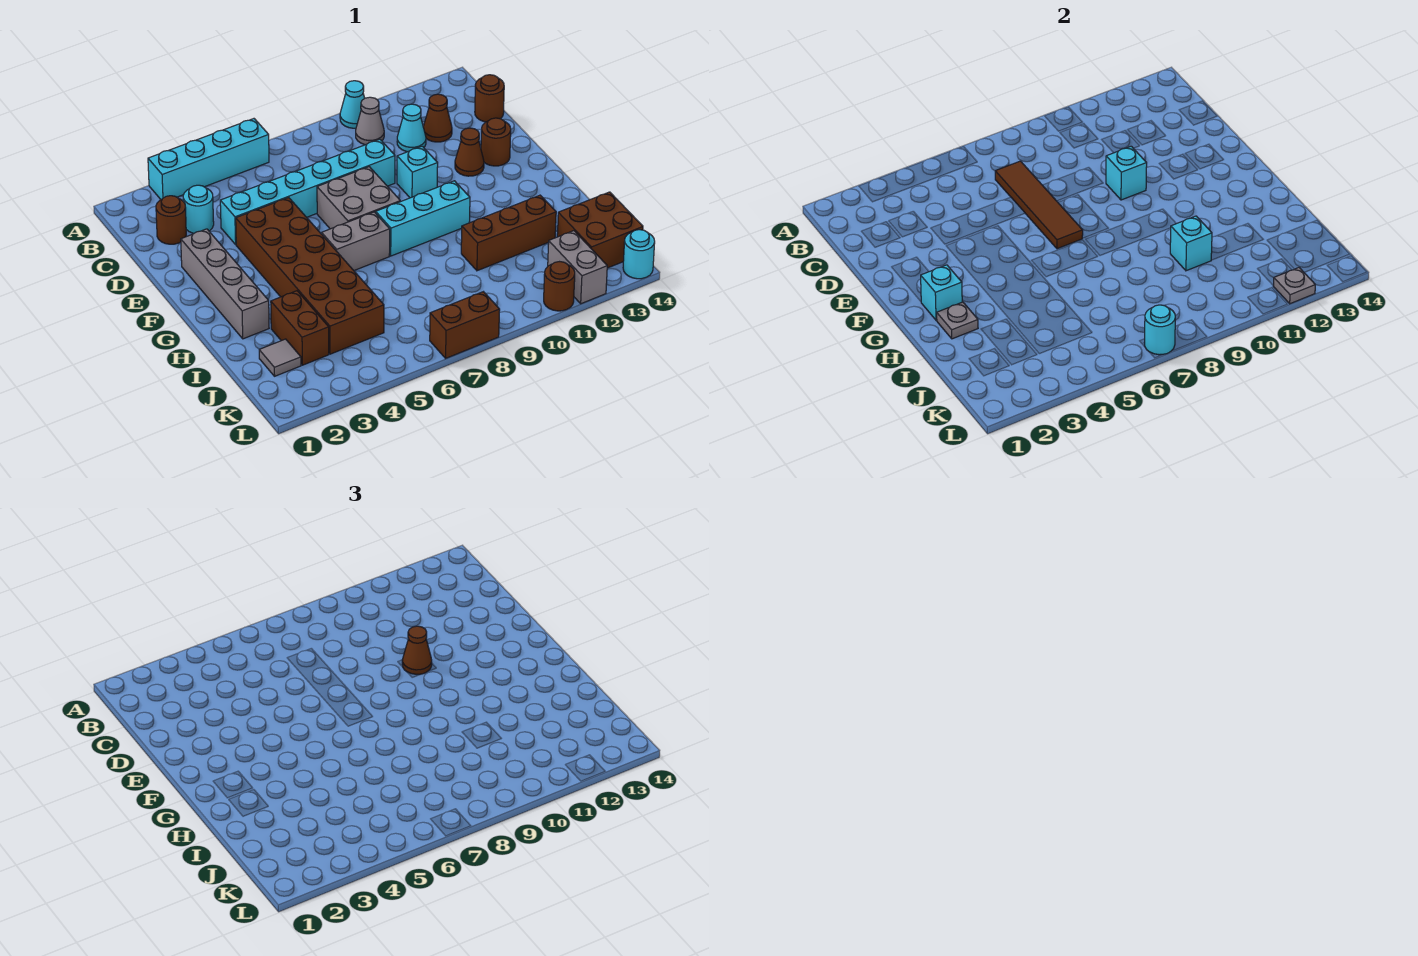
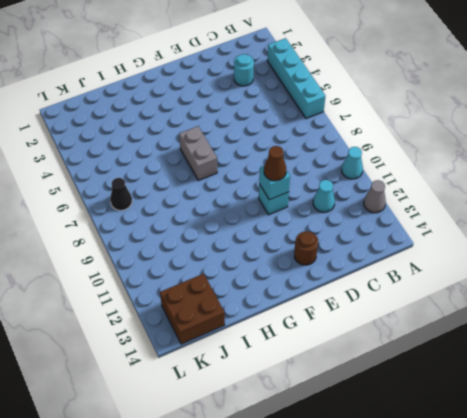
grey 1x1 cone [364,180,386,213] -> grey 1x1 cone moved to [356,97,384,145]
black 1x1 cone [110,178,132,210] -> none
none -> brown 1x1 round brick [156,196,186,244]
none -> brown 1x1 cone [423,94,452,142]
none -> brown 1x1 round brick [475,75,504,122]
none -> cyan 1x6 brick [220,139,395,244]

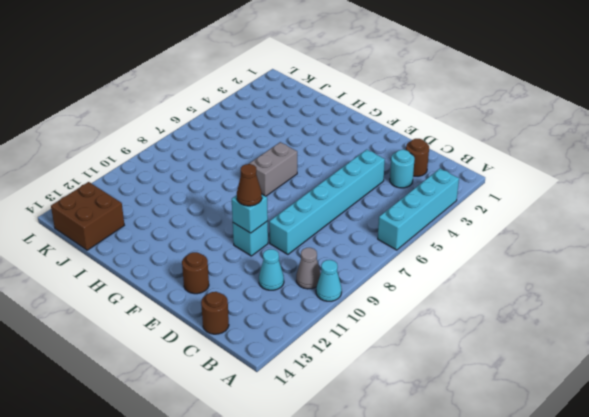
none -> brown 1x1 cone [423,94,452,142]
none -> grey 1x4 brick [181,229,269,339]
none -> brown 2x6 brick [236,198,384,354]
none -> grey 2x2 brick [317,167,400,229]

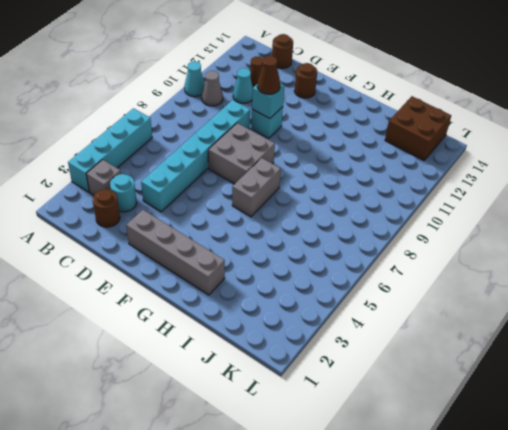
grey 1x1 brick [86,160,121,195] -> none
none -> brown 2x6 brick [236,198,384,354]
none -> brown 1x1 cone [455,128,484,176]
none -> cyan 1x3 brick [376,181,470,256]
none -> brown 1x2 brick [271,291,329,365]

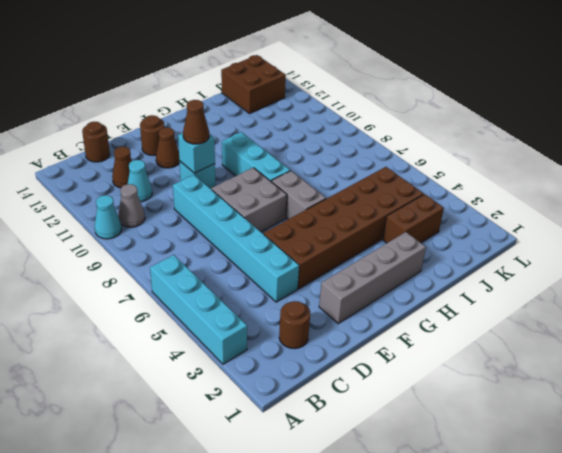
none -> cyan 1x1 round brick [183,185,214,233]
none -> brown 1x3 brick [461,195,556,271]
none -> grey 1x1 tile [259,339,301,376]
none -> grey 1x2 brick [548,231,607,304]

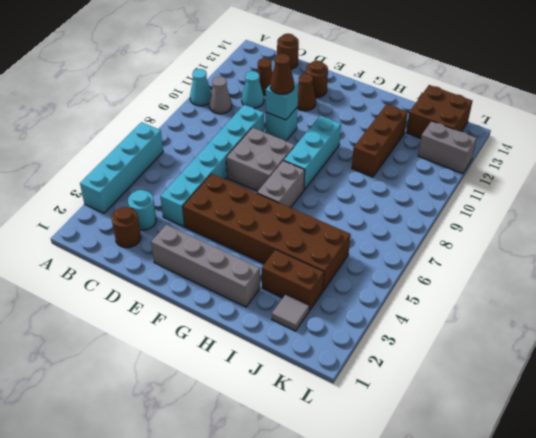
none -> brown 1x2 brick [430,292,500,358]
none -> brown 1x1 round brick [544,262,575,311]
none -> cyan 1x1 round brick [623,230,655,279]
none -> brown 1x4 tile [995,161,1083,249]

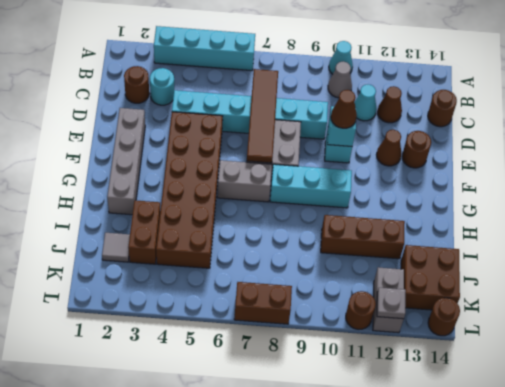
brown 1x1 round brick [428,298,460,336] -> cyan 1x1 round brick [623,230,655,279]
none -> cyan 1x1 brick [921,265,962,320]
none -> grey 1x1 plate [937,302,978,339]
none -> cyan 1x1 brick [1170,216,1212,271]
none -> cyan 1x1 round brick [1144,305,1175,355]

